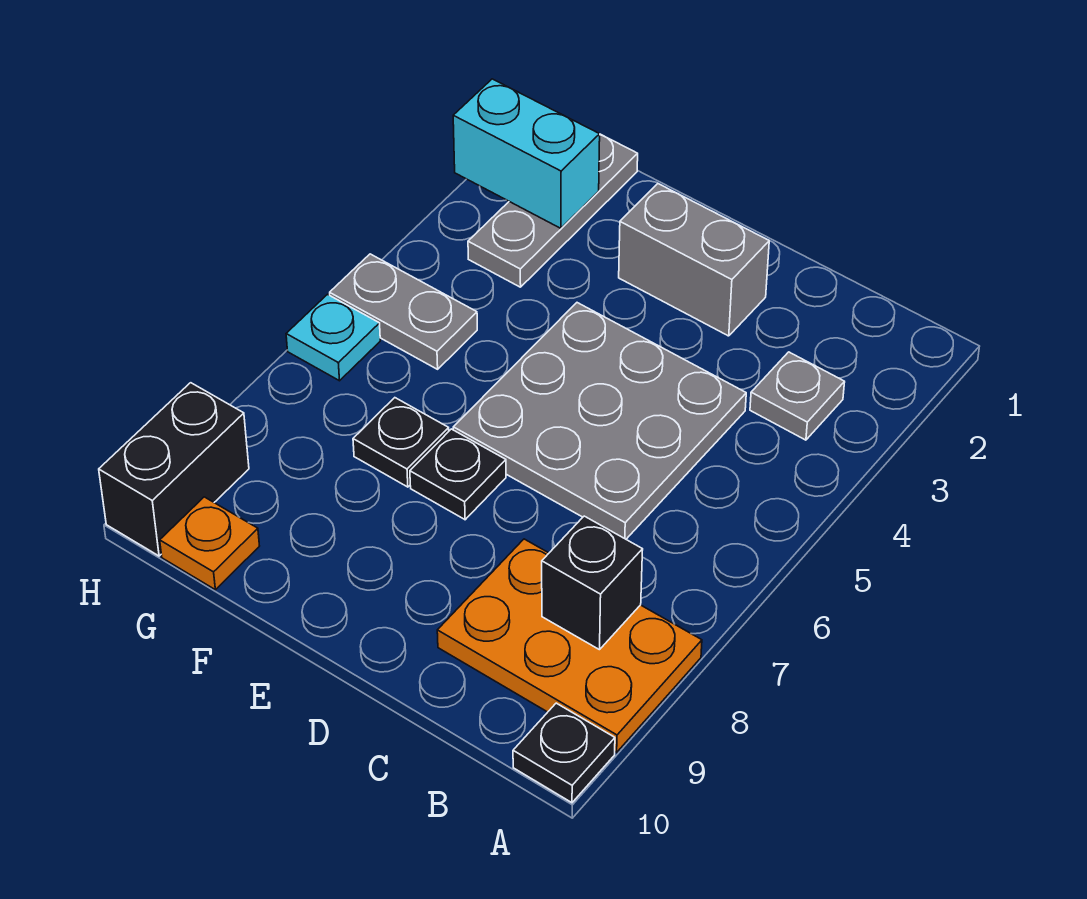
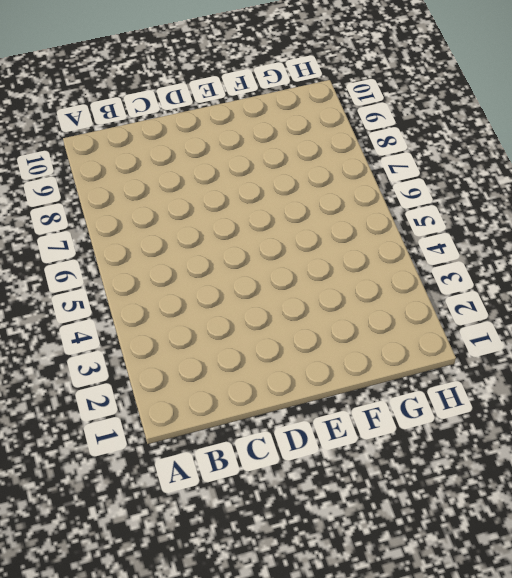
none -> orange 2x3 plate [437,539,702,752]
none -> black 1x1 plate [513,703,615,803]
none -> grey 1x1 plate [750,352,845,440]

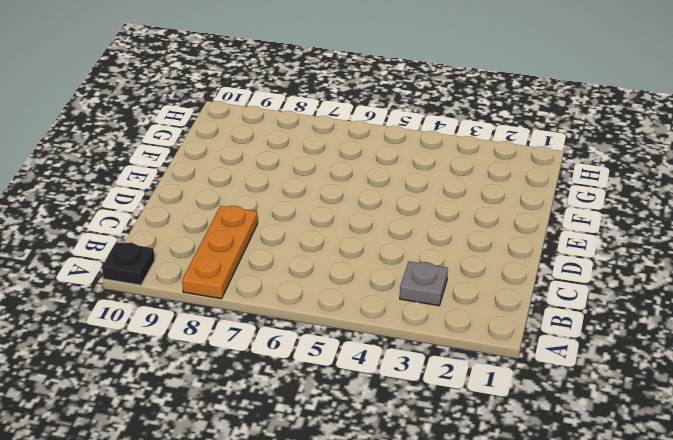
orange 1x3 plate [182,206,258,299] -> orange 2x3 plate [437,539,702,752]
none -> grey 3x3 plate [453,303,746,539]
none -> grey 1x2 brick [619,184,769,336]
none -> black 1x1 plate [410,429,506,520]

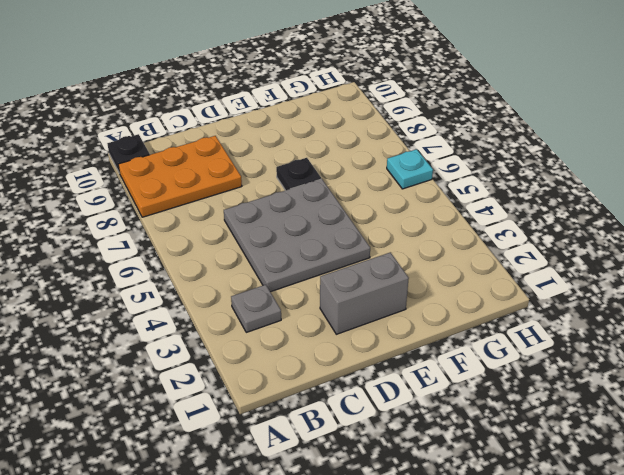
none -> black 1x1 plate [353,398,449,487]
none -> grey 1x3 plate [468,134,638,287]
none -> grey 1x2 plate [330,254,477,369]

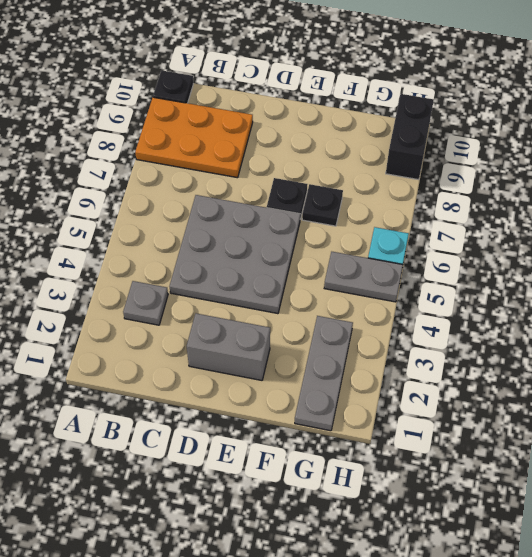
none -> orange 1x1 plate [160,497,259,590]
none -> black 1x1 brick [542,516,643,650]
none -> cyan 1x2 brick [453,79,600,228]

